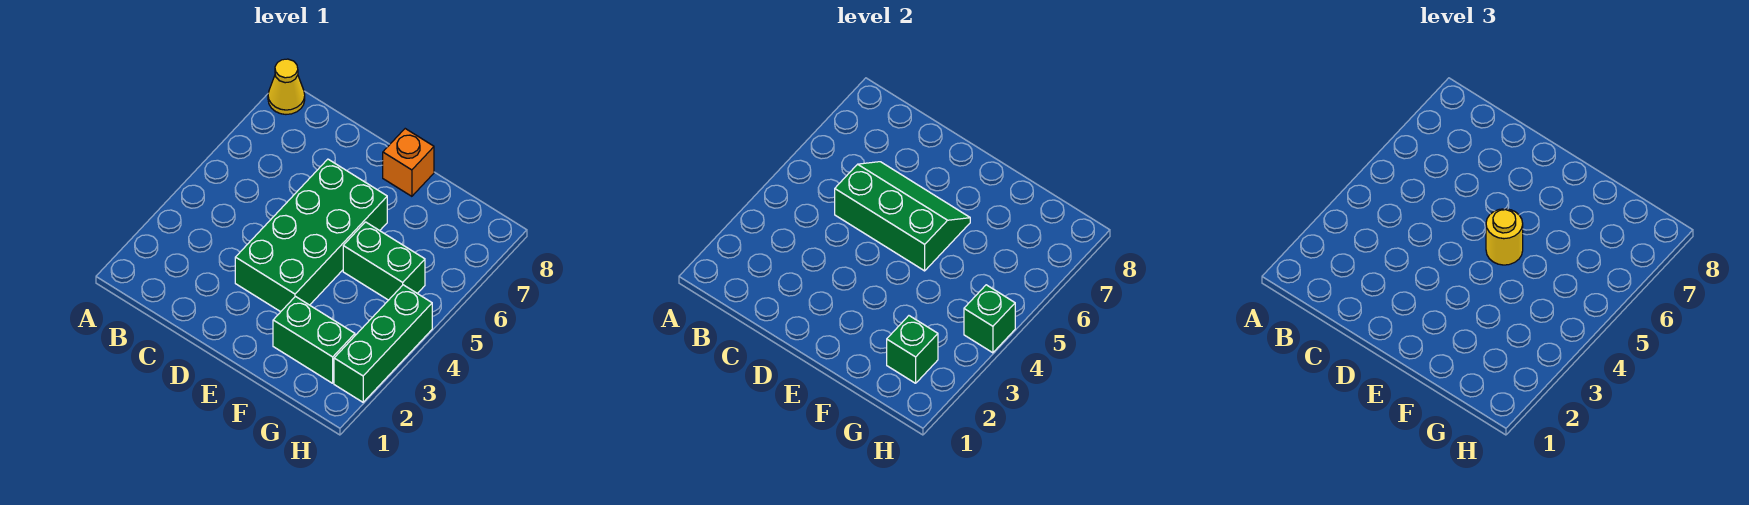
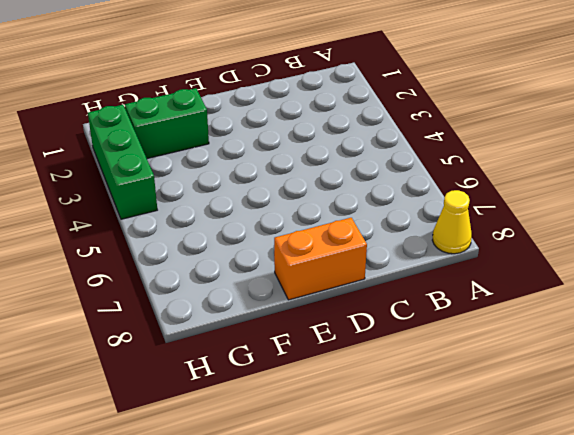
orange 1x2 brick [274,218,367,300] -> orange 1x1 brick [383,129,434,196]
none -> green 2x4 brick [235,159,387,312]
none -> green 1x2 brick [343,222,425,300]

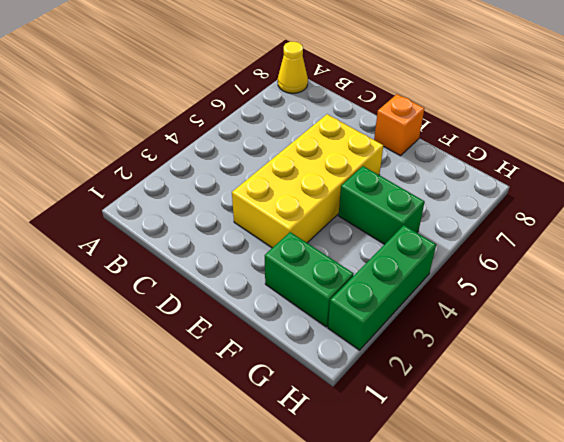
yellow 2x4 brick [232,114,383,248] -> green 2x4 brick [235,159,387,312]
none -> green 2x3 slope [835,162,970,271]
none -> green 1x1 brick [887,316,938,383]

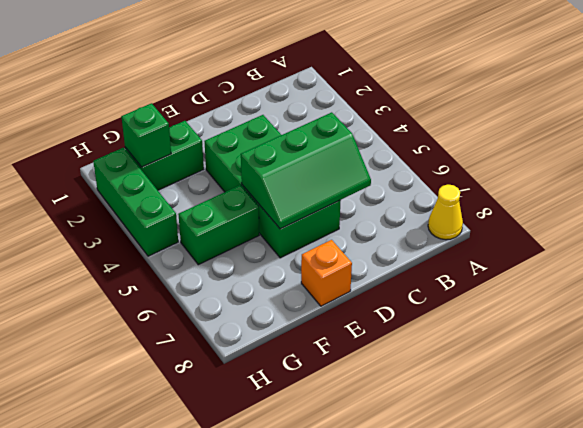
none -> green 1x1 brick [964,285,1015,353]
none -> yellow 1x1 round brick [1486,209,1523,265]

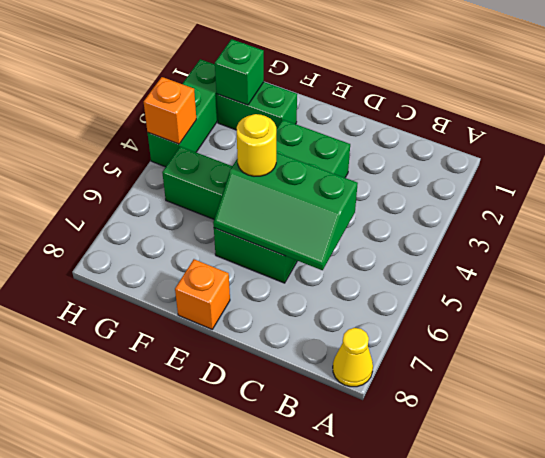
orange 1x1 brick [144,77,196,144] -> green 1x1 brick [964,285,1015,353]

